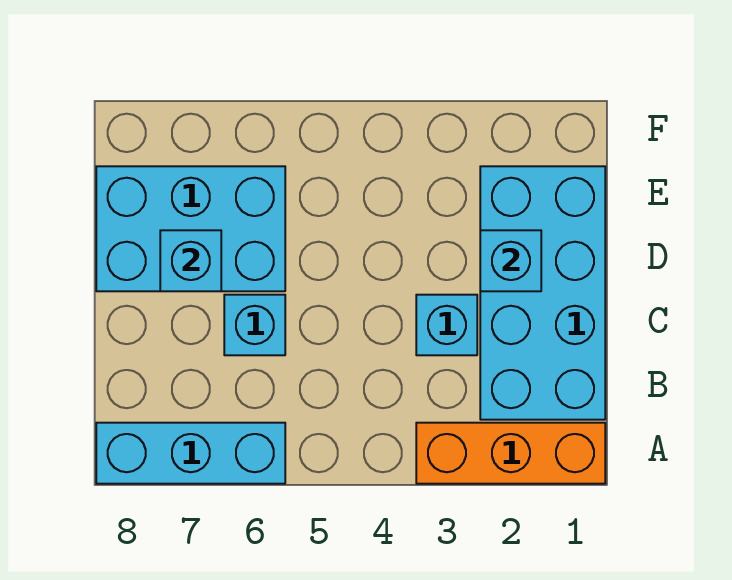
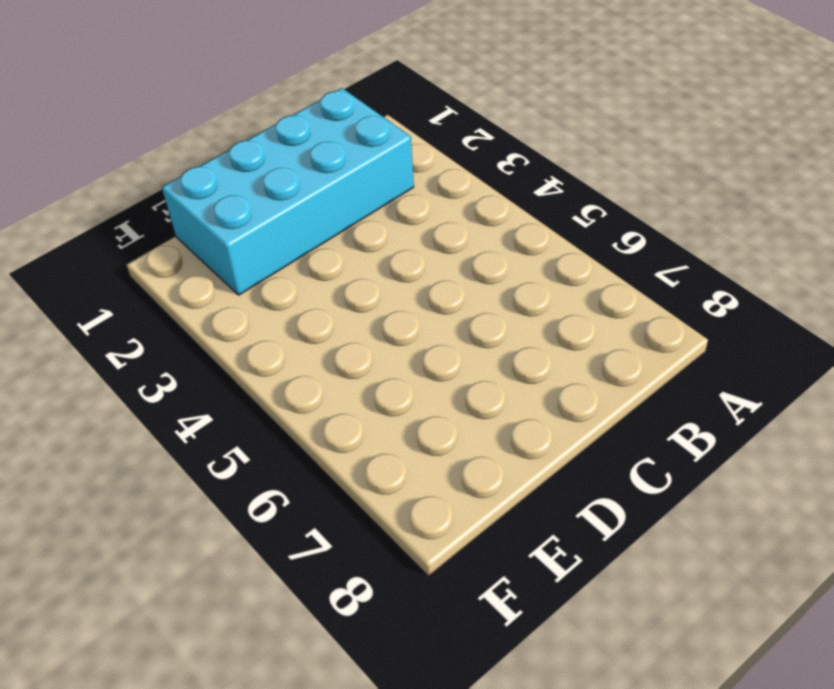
none -> orange 1x3 brick [416,423,605,484]
none -> cyan 1x3 brick [96,423,285,484]

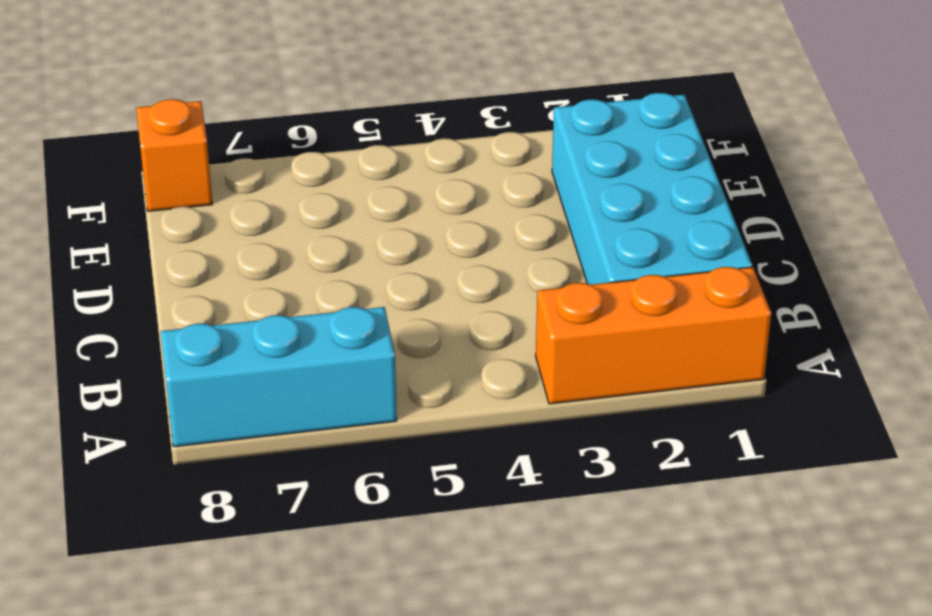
orange 1x1 brick [136,99,213,211] -> none
none -> cyan 1x1 brick [416,295,477,355]
none -> cyan 1x1 brick [224,295,285,355]

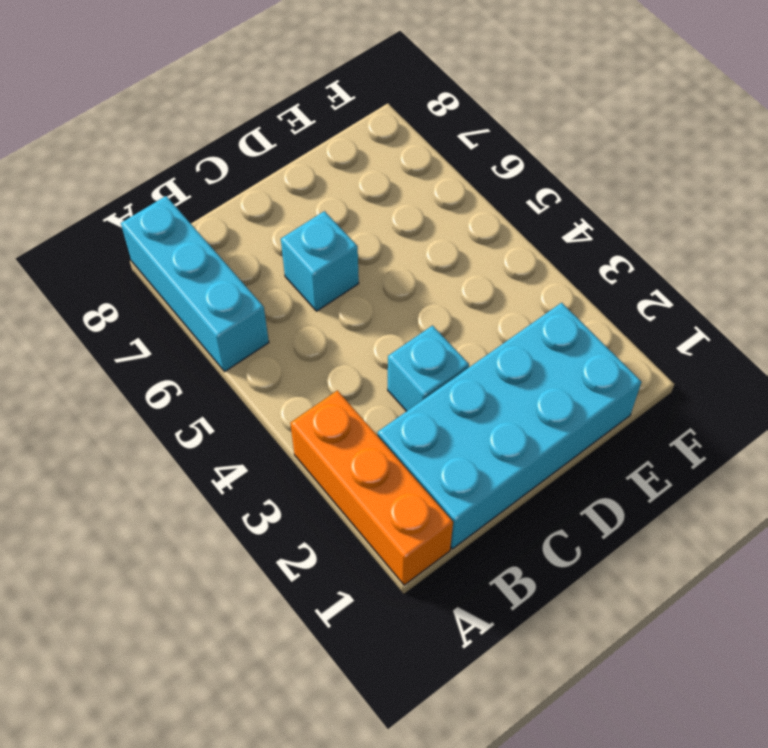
none -> cyan 2x3 brick [96,166,285,291]
none -> cyan 1x1 brick [480,230,541,291]

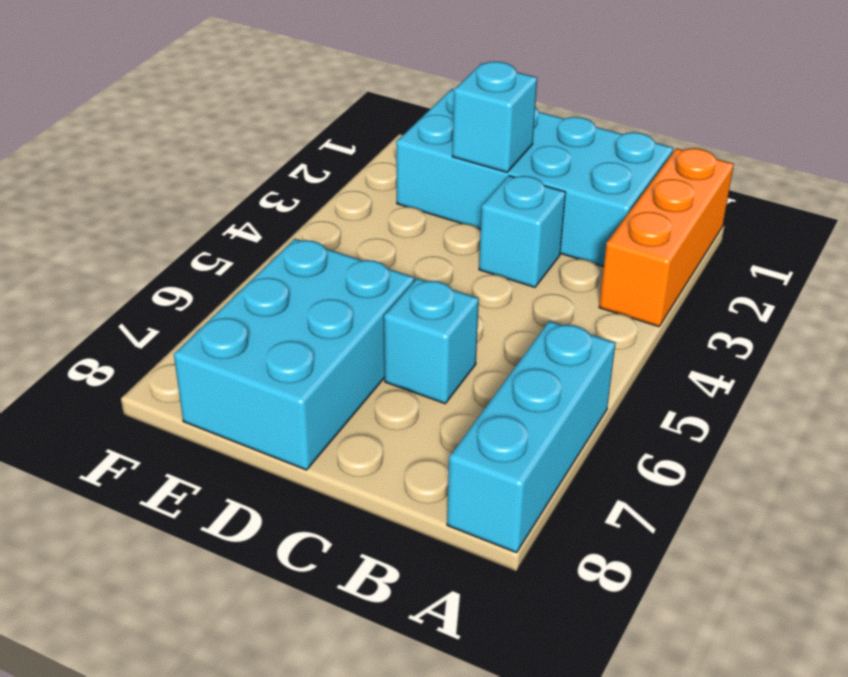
none -> cyan 1x1 brick [160,230,221,291]

